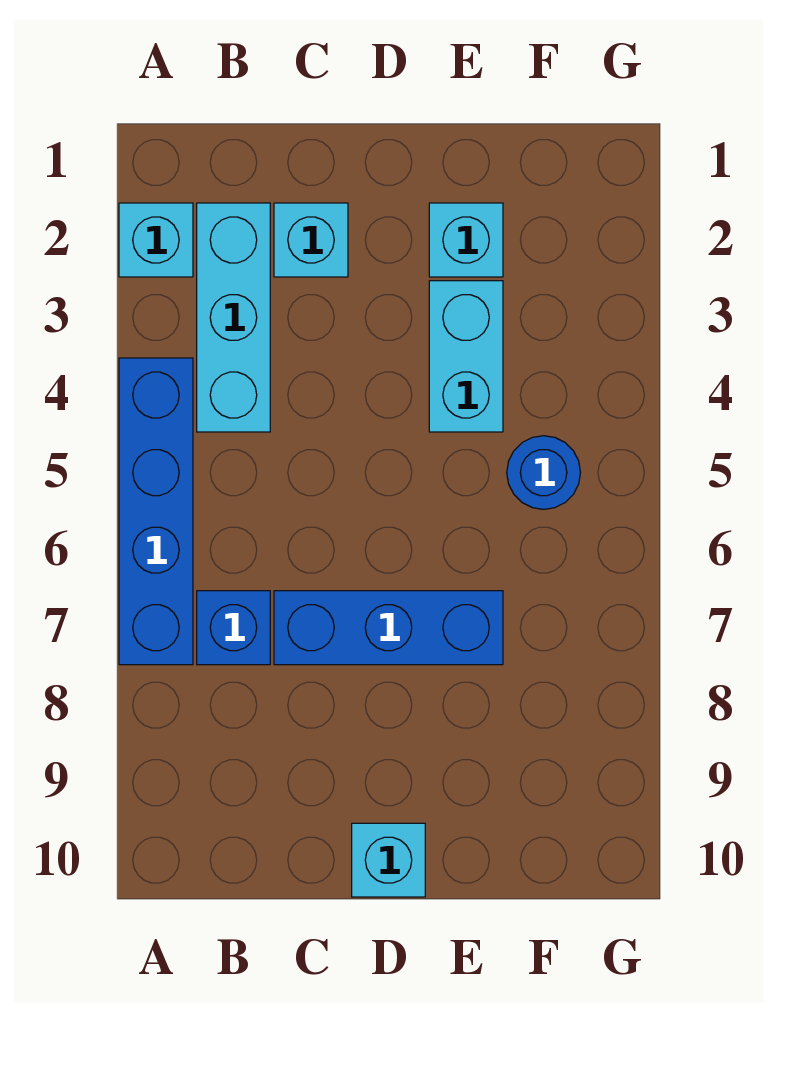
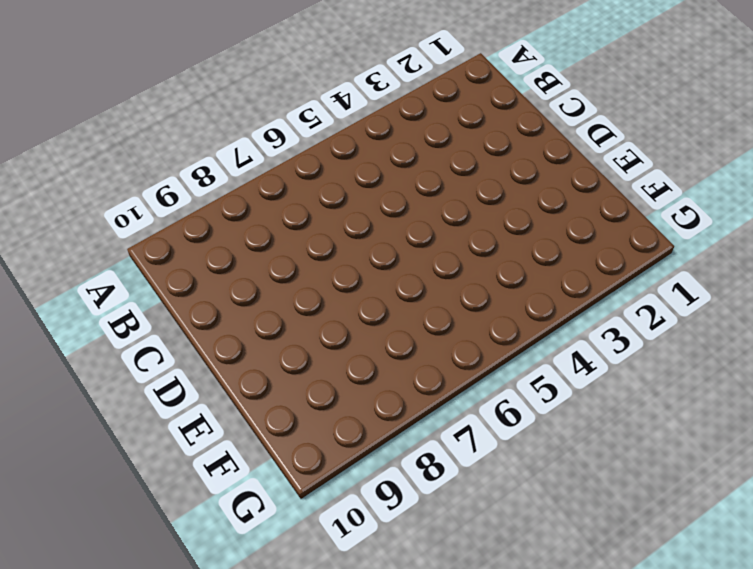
none -> cyan 1x1 brick [119,203,193,277]
none -> blue 1x4 brick [119,358,193,665]

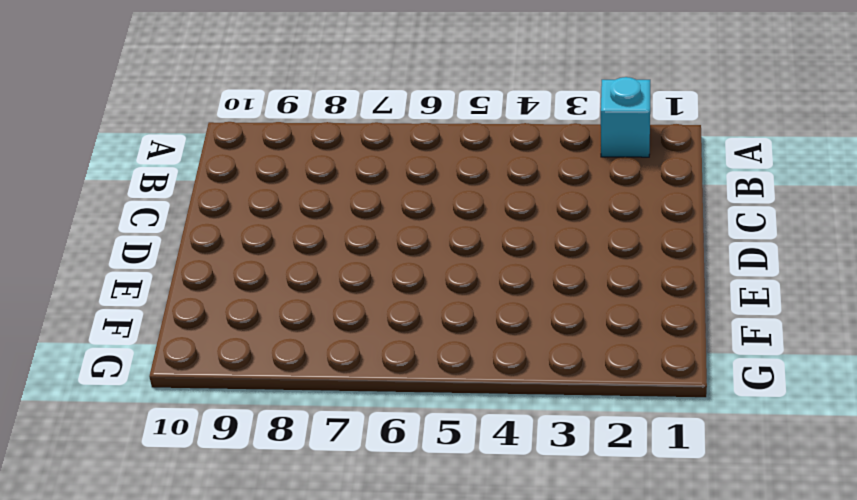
none -> blue 1x4 brick [119,358,193,665]
none -> cyan 1x3 brick [197,203,270,432]

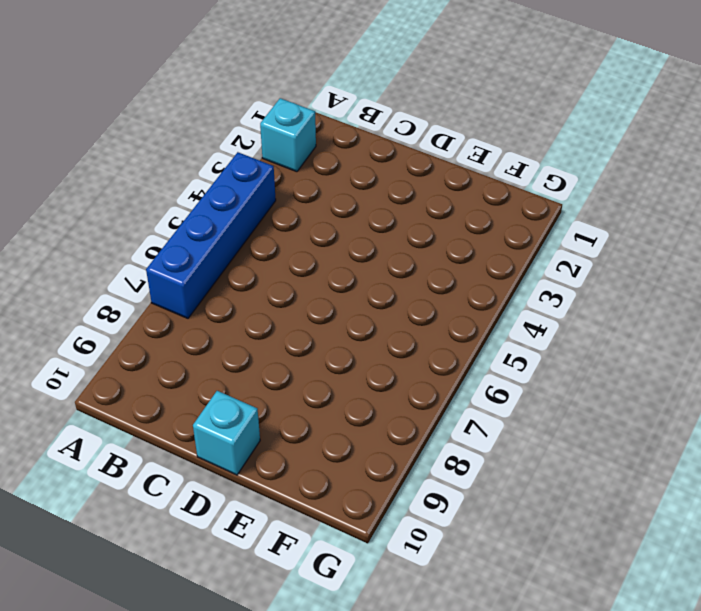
none -> cyan 1x3 brick [197,203,270,432]
none -> blue 1x1 brick [197,591,270,665]

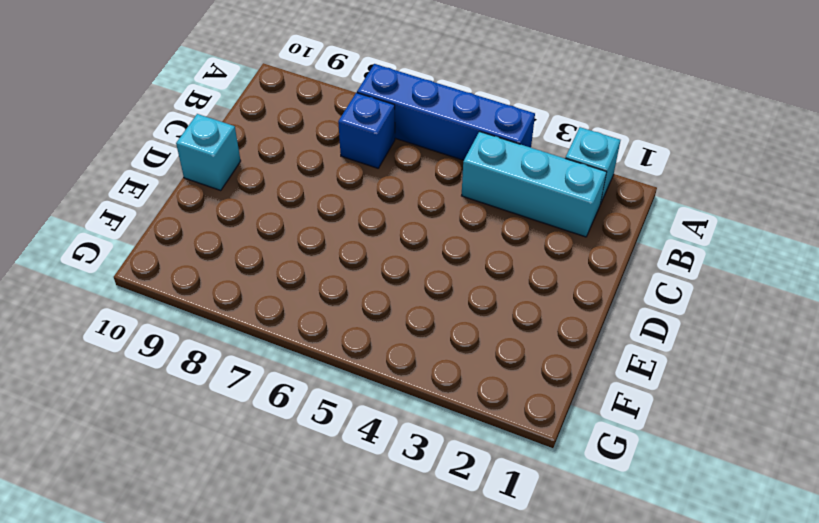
none -> cyan 1x1 brick [274,203,348,277]
none -> blue 1x3 brick [274,591,503,665]

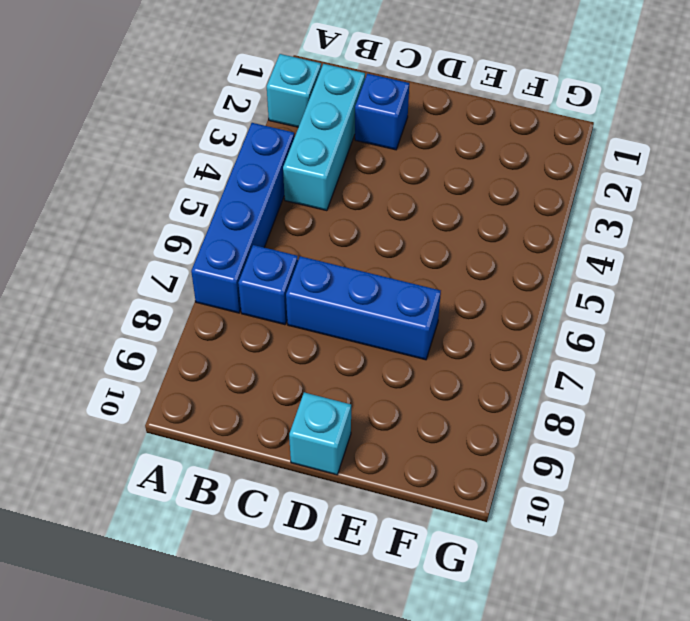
blue 1x1 brick [355,74,409,150] -> cyan 1x1 brick [274,203,348,277]
none -> cyan 1x1 brick [429,203,503,277]
none -> cyan 1x2 brick [429,281,503,432]

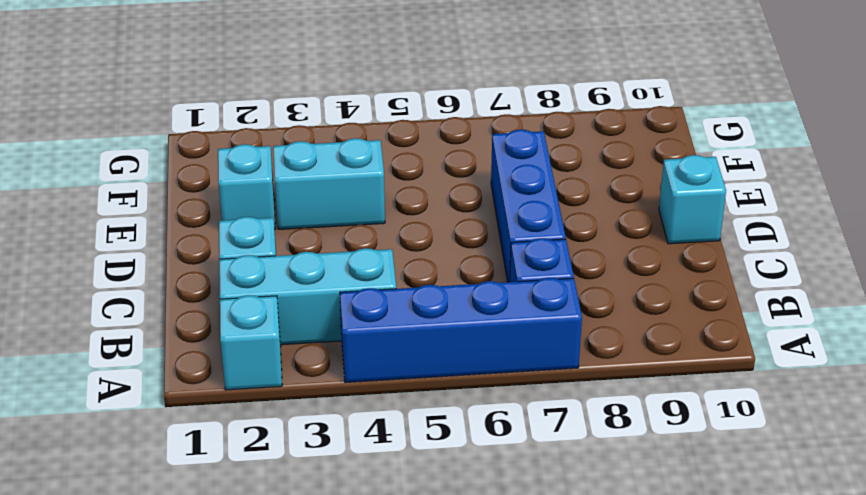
none -> blue 1x1 round brick [507,436,580,509]

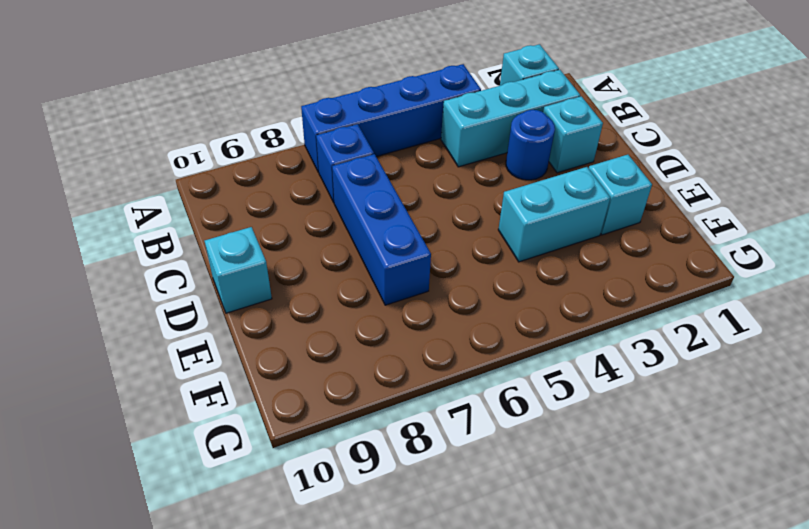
blue 1x1 round brick [506,110,555,180] -> blue 1x1 round brick moved to [507,436,580,509]

